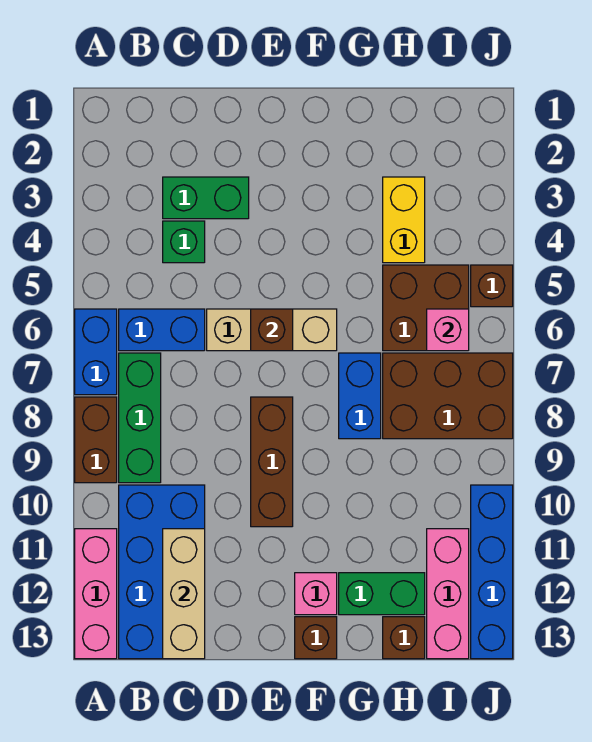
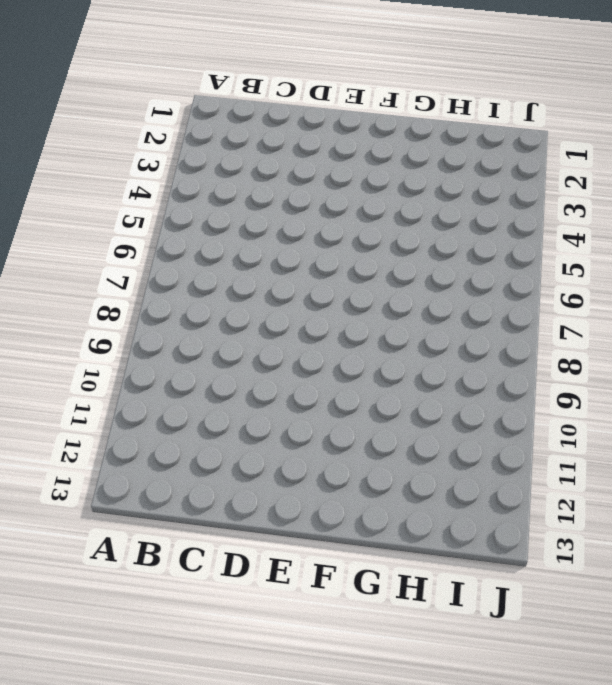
none -> blue 1x2 brick [75,309,117,395]
none -> brown 1x2 brick [75,397,117,483]
none -> pink 1x3 brick [75,529,117,659]

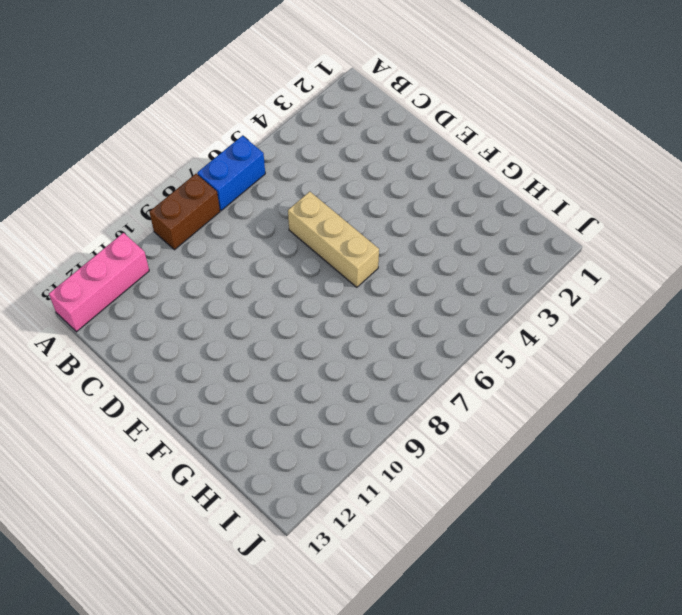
none -> blue 1x2 brick [119,309,205,351]
none -> green 1x3 brick [119,353,161,483]
none -> blue 2x4 brick [119,485,205,659]

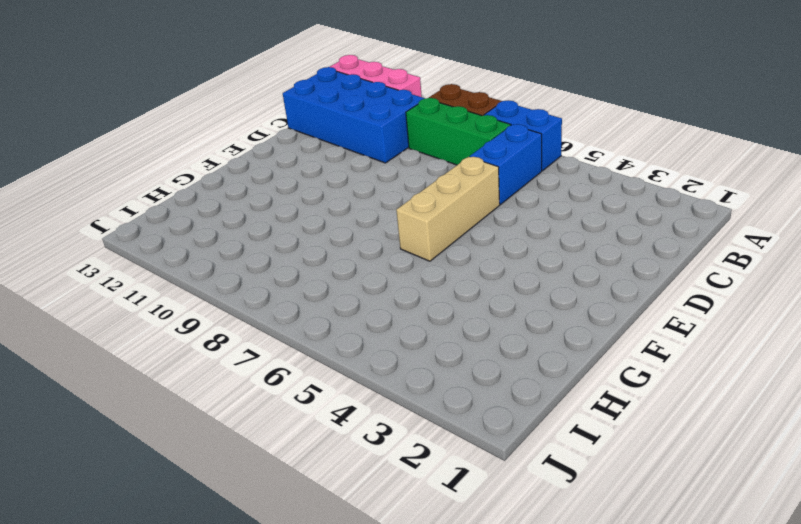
none -> green 1x2 brick [163,177,249,219]
none -> green 1x1 brick [163,221,205,263]
none -> brown 1x3 brick [251,397,293,527]

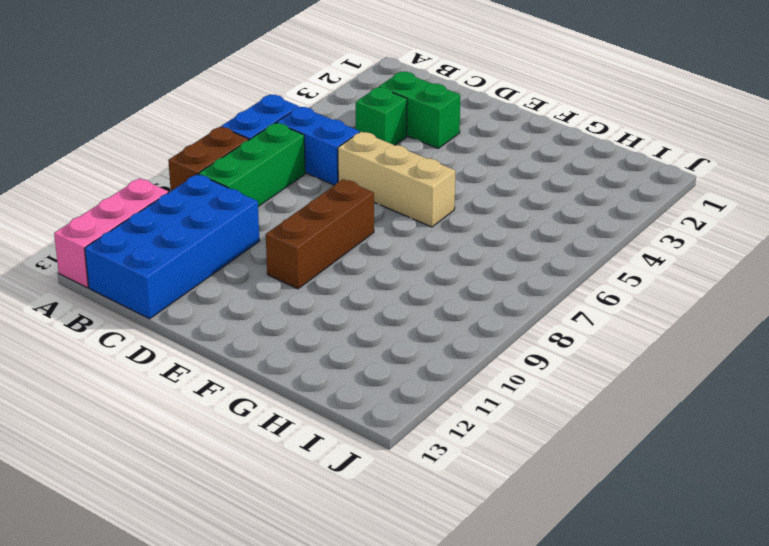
none -> pink 1x1 brick [295,573,337,615]
none -> brown 1x1 brick [295,617,337,659]
none -> blue 1x2 brick [339,353,381,439]

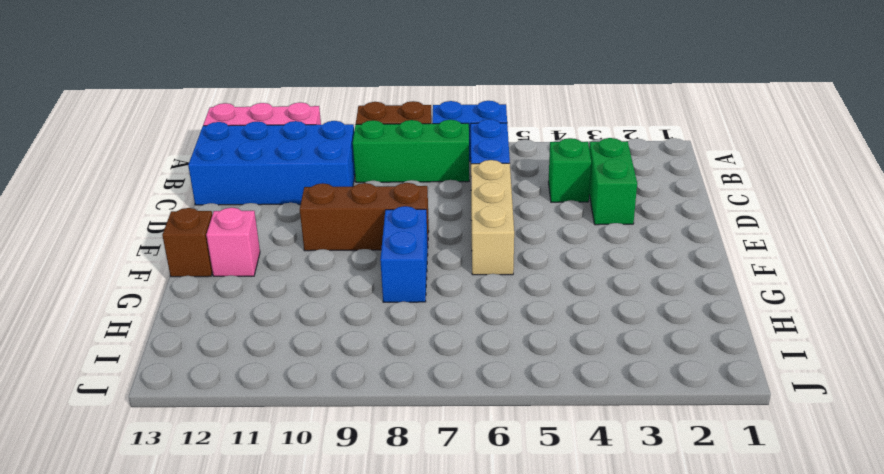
blue 1x2 brick [380,206,428,302] -> blue 1x2 brick turned to [339,353,381,439]
none -> green 1x2 brick [339,573,425,615]
none -> yellow 1x2 brick [383,177,425,263]
none -> brown 2x2 brick [383,265,469,351]

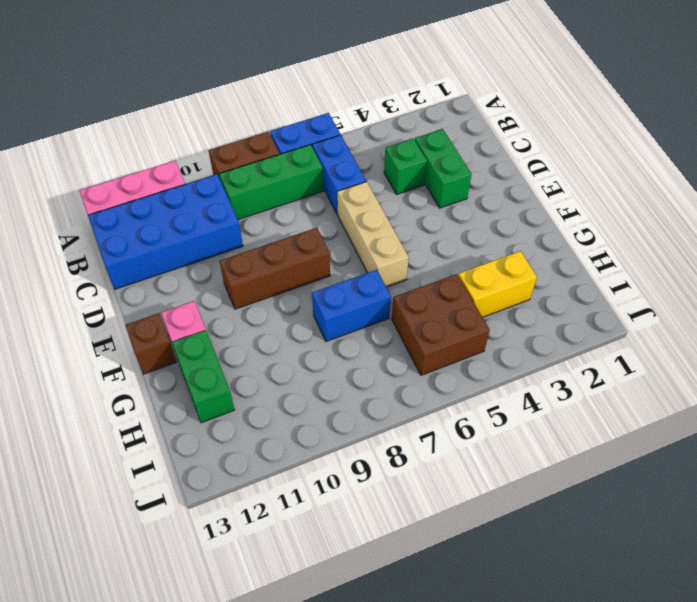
none -> brown 2x3 brick [383,353,513,439]
none -> brown 1x1 brick [383,617,425,659]
none -> pink 1x3 brick [427,529,469,659]

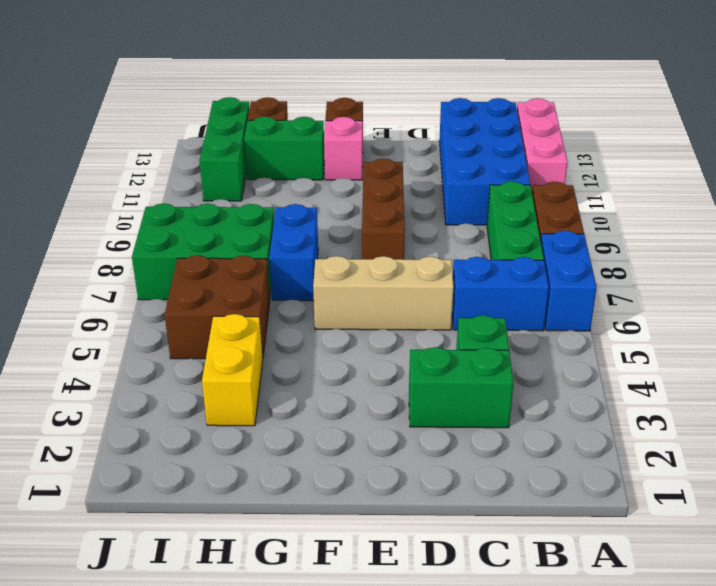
green 2x3 brick [132,203,274,300] -> brown 2x3 brick [383,353,513,439]
green 1x3 brick [200,97,249,201] -> pink 1x3 brick [427,529,469,659]
none -> brown 1x1 brick [471,265,513,307]
none -> blue 1x4 brick [471,485,513,659]
none -> tan 1x3 brick [163,529,205,659]

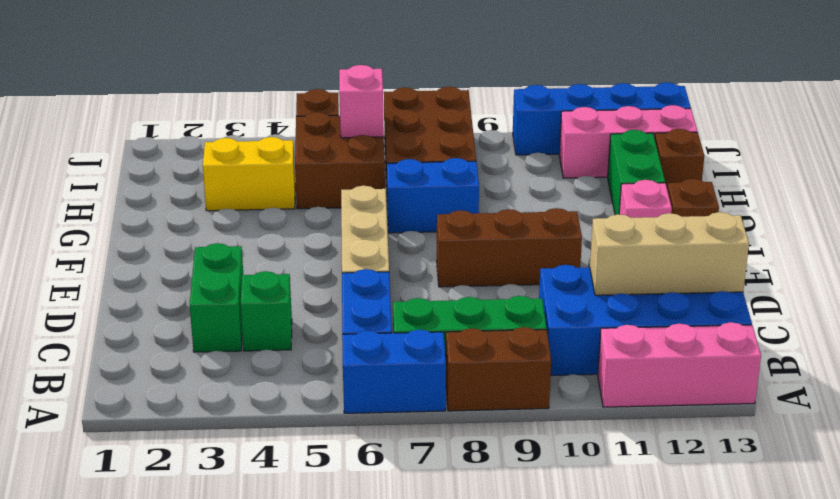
none -> brown 1x1 brick [251,309,293,351]

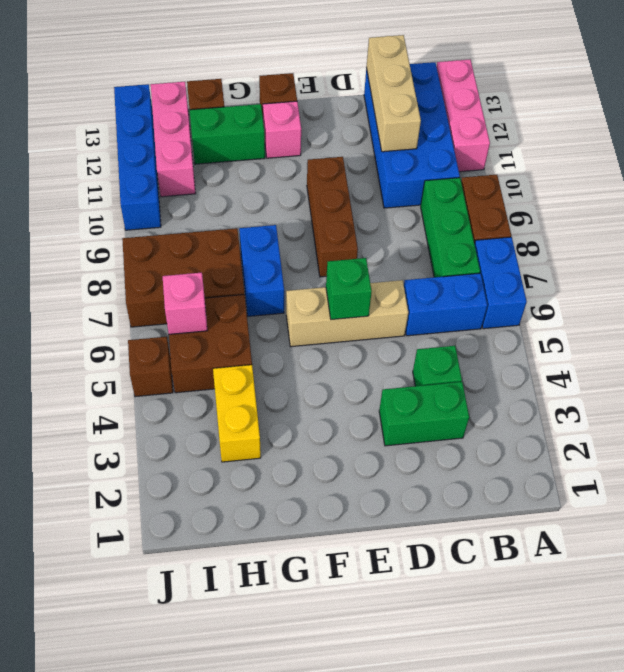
green 1x1 brick [326,258,372,320] -> brown 1x1 brick [251,309,293,351]

